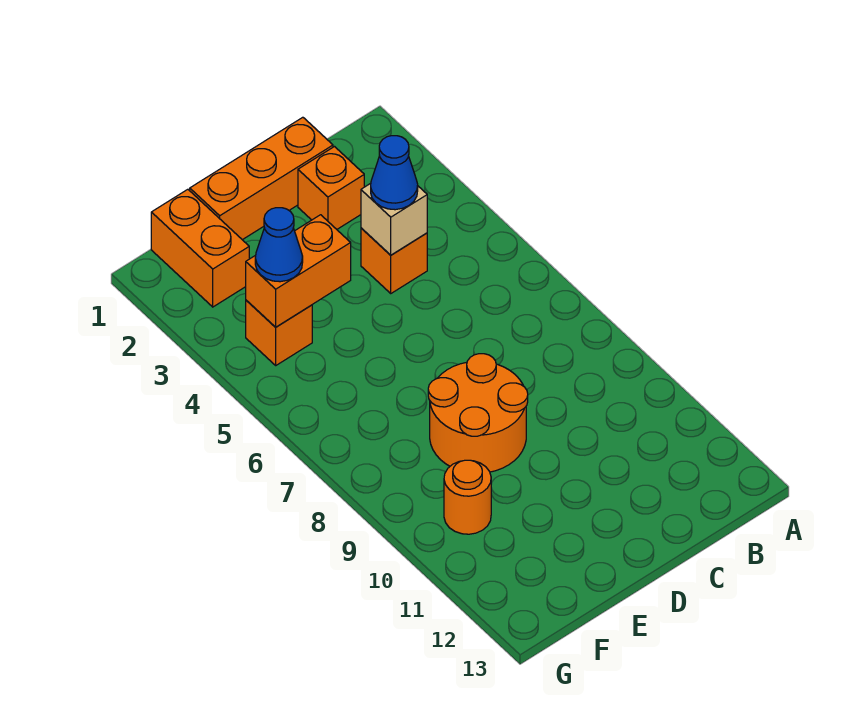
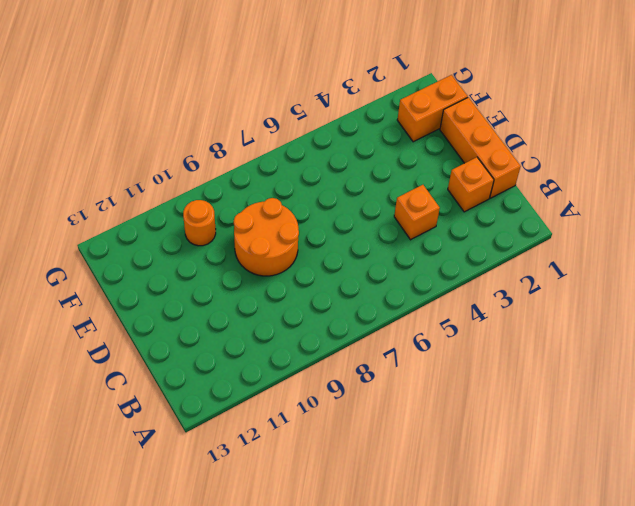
none -> orange 1x1 brick [246,300,312,365]
none -> tan 1x1 brick [361,183,427,255]

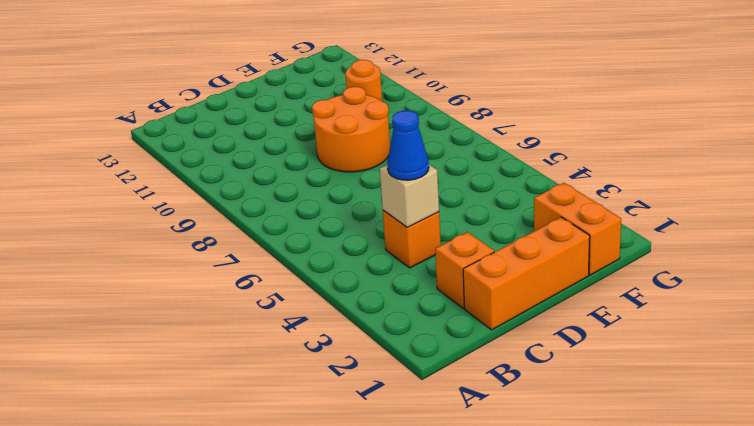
none -> orange 1x1 brick [246,300,312,365]
none -> orange 1x2 brick [246,215,351,327]

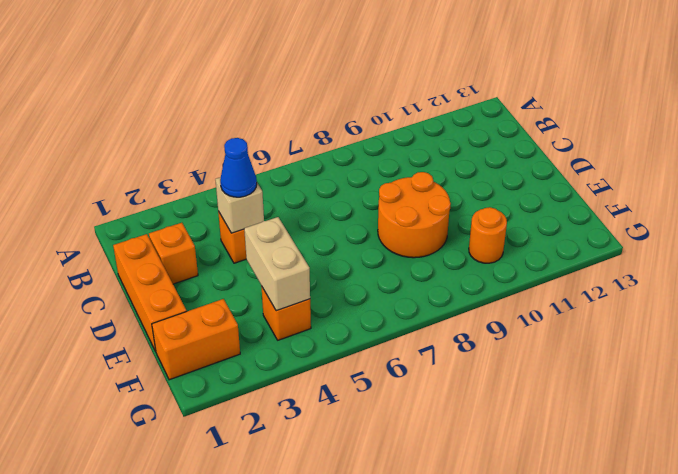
tan 1x2 brick [244,217,310,311] -> orange 1x2 brick [246,215,351,327]
none -> blue 1x1 cone [255,208,303,282]

